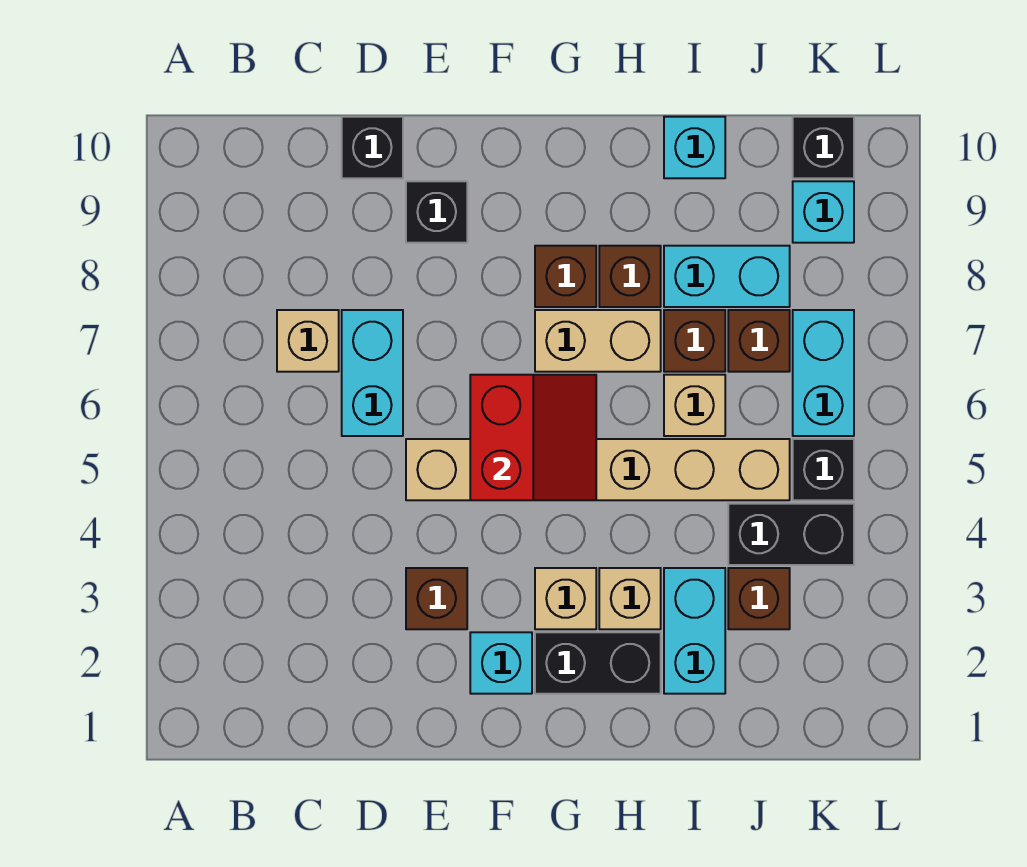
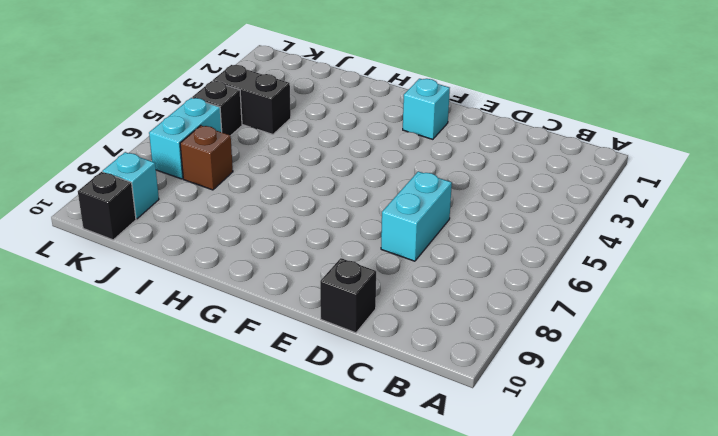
none -> tan 1x1 brick [277,310,339,372]
none -> brown 1x1 brick [406,568,467,629]
none -> tan 1x6 brick [406,439,790,500]

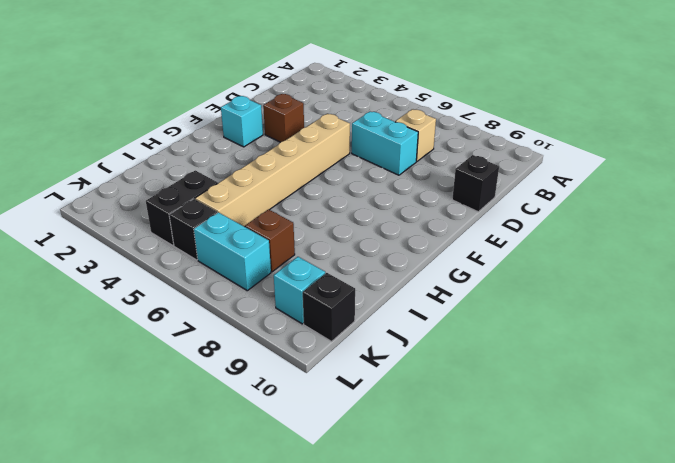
none -> black 1x1 brick [406,181,467,243]
none -> black 1x2 brick [535,632,661,694]
none -> tan 1x1 brick [535,568,596,629]

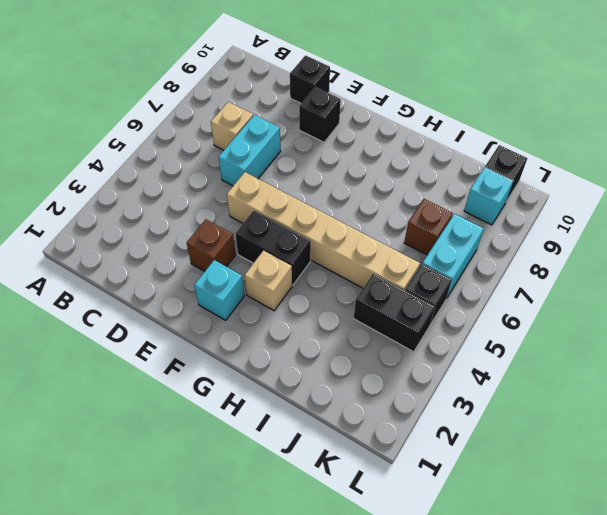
black 1x2 brick [235,210,311,285] -> black 1x2 brick moved to [535,632,661,694]
none -> tan 1x2 brick [535,310,661,372]
none -> brown 1x1 brick [535,246,596,307]
none -> tan 1x1 brick [599,568,661,629]

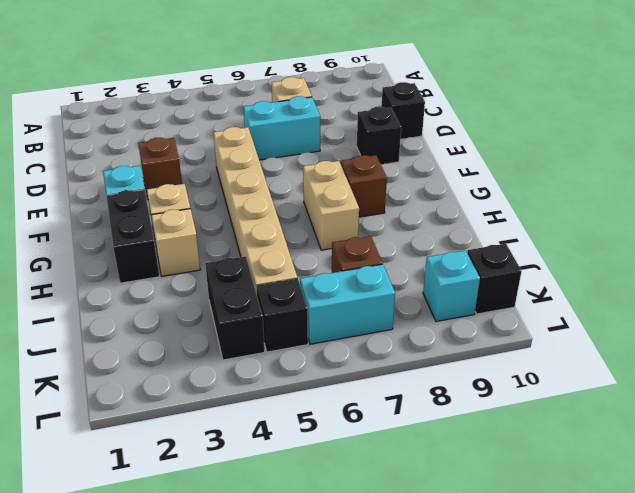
none -> brown 1x1 brick [599,246,661,307]
none -> cyan 1x2 brick [664,568,725,694]
none -> tan 1x1 brick [664,375,725,436]

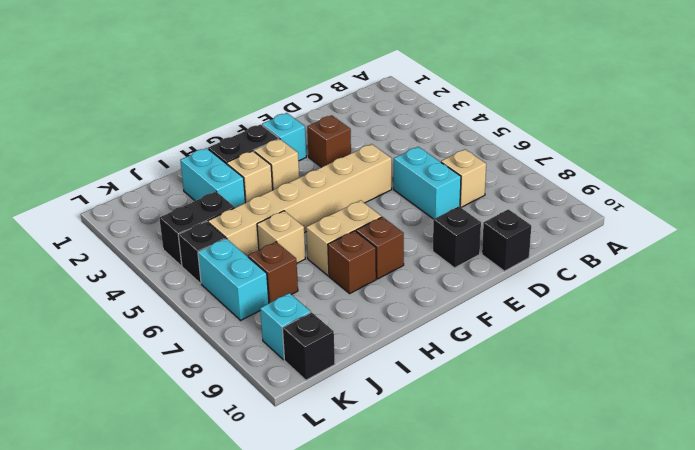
none -> brown 1x1 brick [664,310,725,372]
none -> cyan 1x2 brick [664,246,790,307]
none -> cyan 1x1 brick [664,117,725,178]

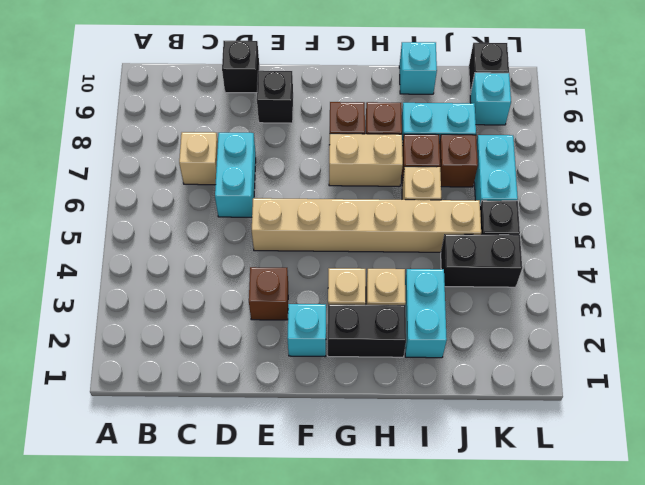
none -> brown 1x1 brick [728,568,790,629]
none -> red 2x2 slope [470,375,596,500]

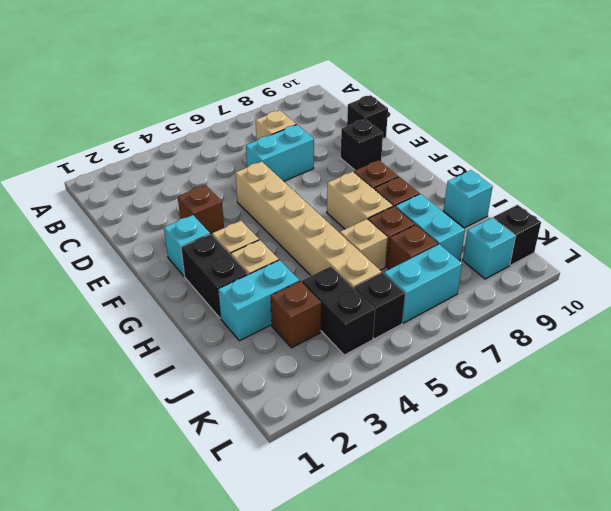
none -> red 2x2 slope [470,375,596,500]

